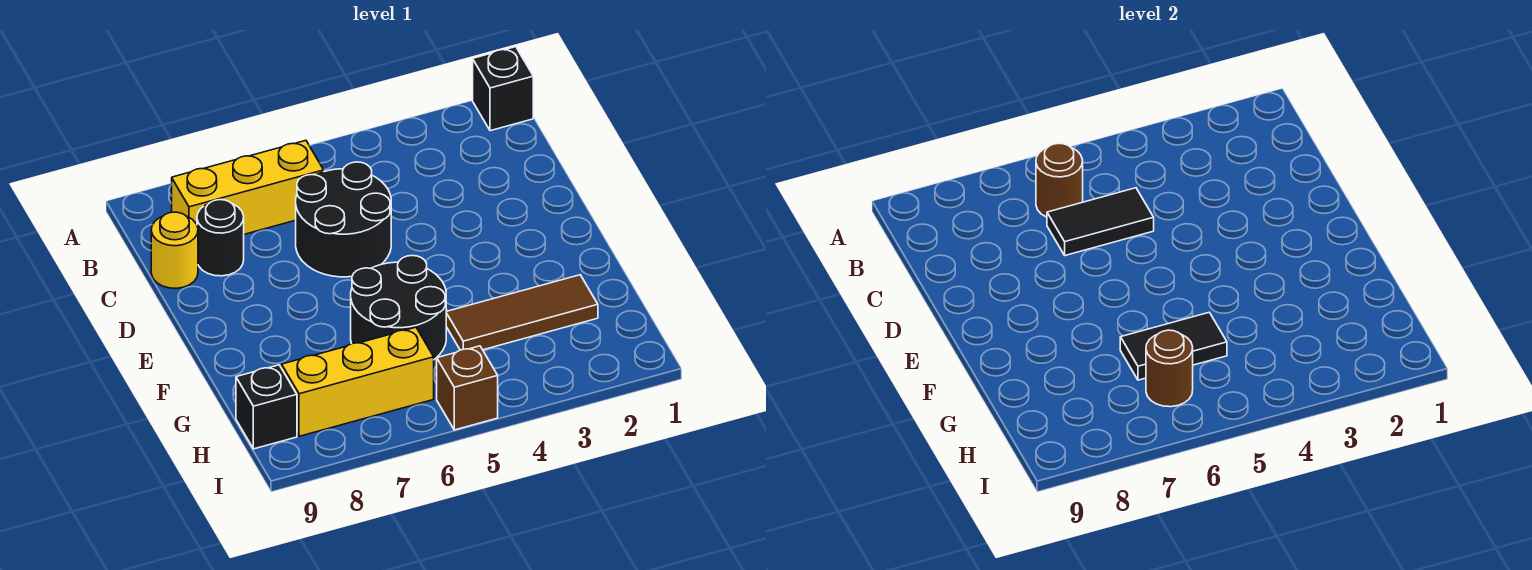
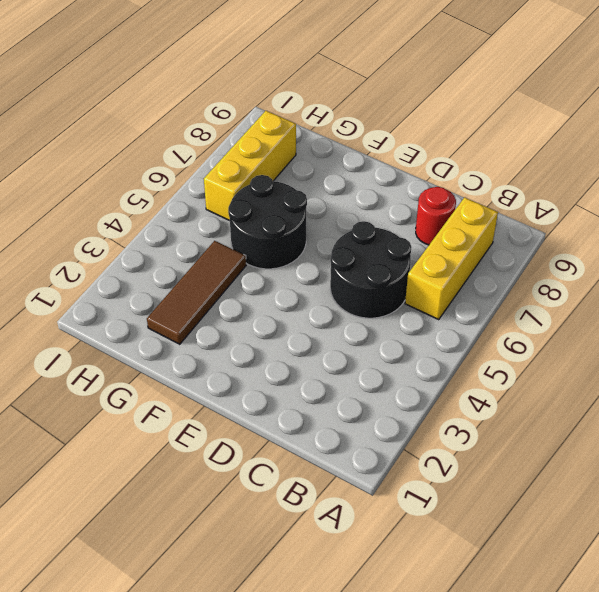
red 1x1 round brick [416,187,456,245] -> black 1x1 round brick [197,200,244,276]
none -> black 1x1 brick [473,47,533,131]
none -> yellow 1x1 round brick [151,212,198,288]
none -> black 1x1 brick [236,365,297,449]

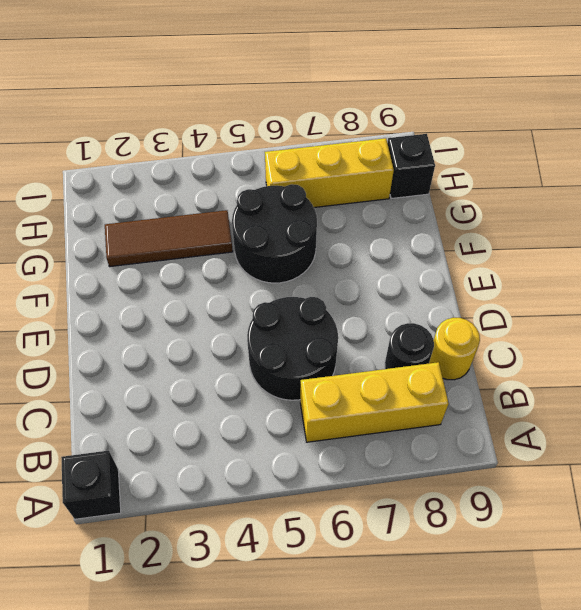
none -> brown 1x1 brick [437,346,498,430]
none -> brown 1x1 round brick [1036,143,1083,217]
none -> black 1x2 tile [1047,188,1154,255]

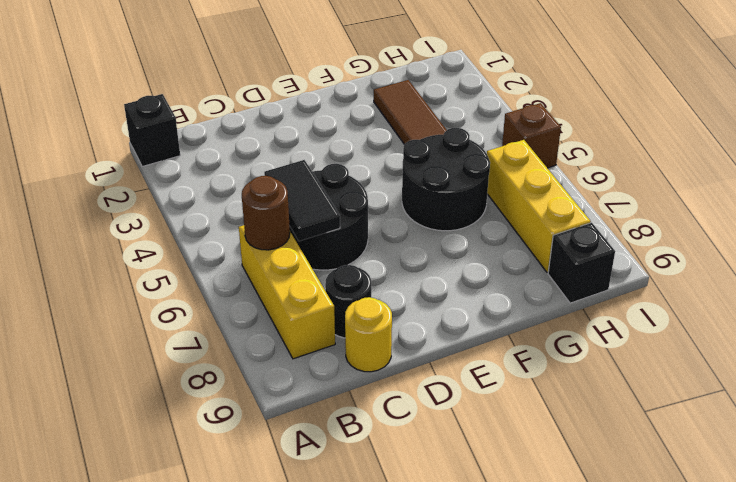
none -> black 1x2 tile [1120,312,1227,380]
none -> brown 1x1 round brick [1146,330,1193,407]

